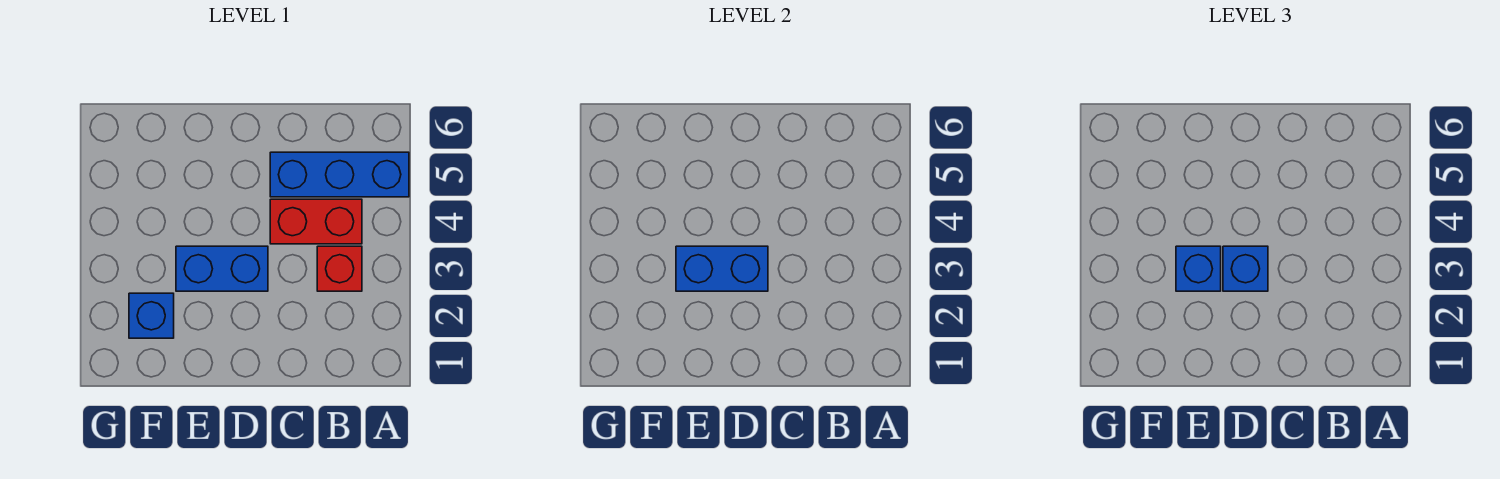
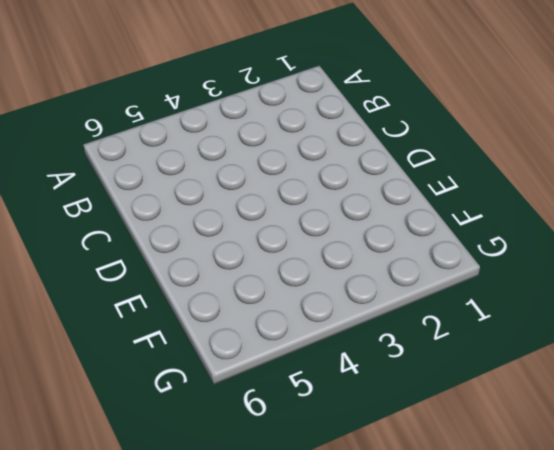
none -> blue 1x3 brick [270,152,409,197]
none -> red 1x1 brick [317,246,362,291]

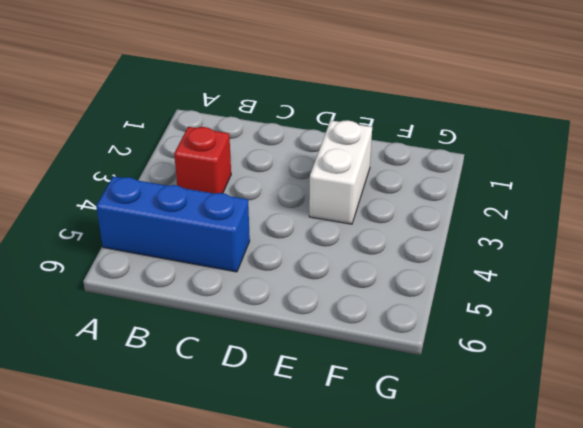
white 1x2 brick [309,120,372,224] -> blue 1x2 brick [176,246,268,291]
none -> red 1x2 brick [270,199,362,244]
none -> blue 1x1 brick [129,293,174,338]

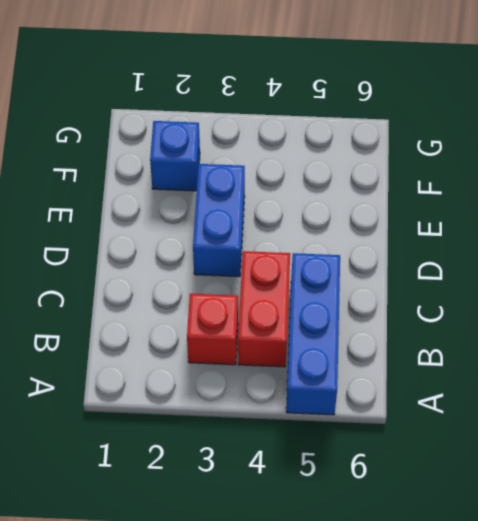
none -> blue 1x2 brick [676,246,768,291]
none -> blue 1x1 brick [1223,246,1268,291]

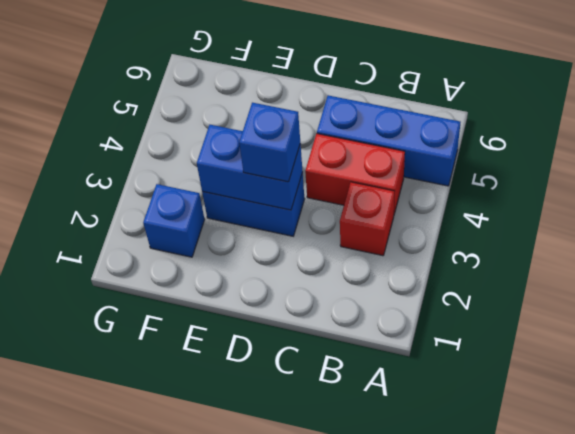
none -> blue 1x1 brick [1176,246,1221,291]

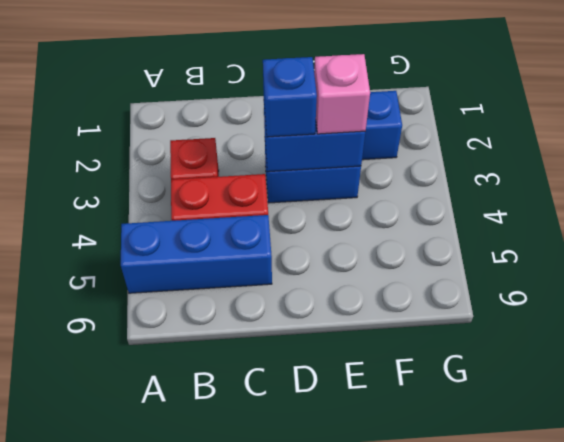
pink 1x1 brick [314,54,370,134] -> blue 1x1 brick [1176,246,1221,291]

